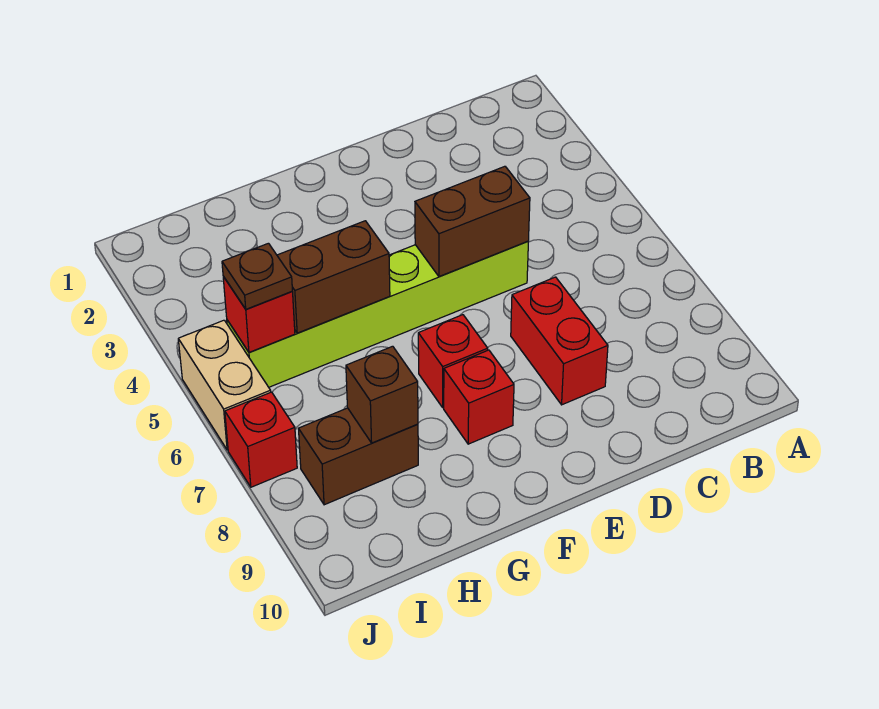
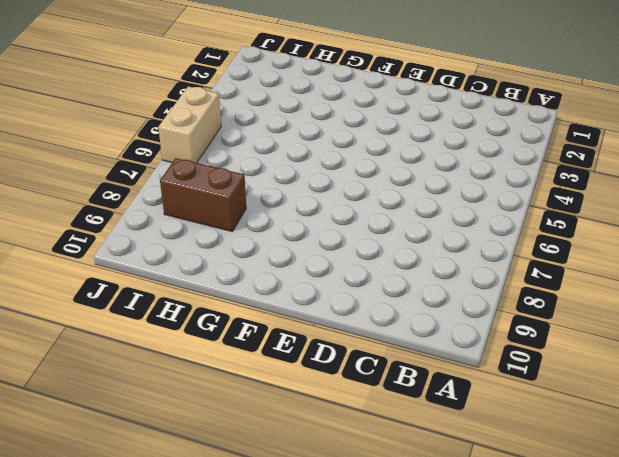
none -> lime 1x6 brick [227,241,528,387]
none -> red 1x2 brick [511,277,608,405]
none -> red 1x1 brick [418,315,488,408]

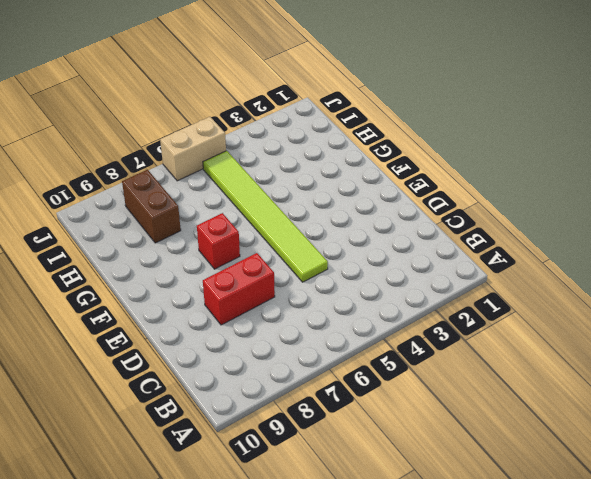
lime 1x6 tile [203,151,328,282] -> lime 1x6 brick [227,241,528,387]
none -> red 1x1 brick [444,350,514,444]
none -> red 1x1 brick [225,392,297,487]
none -> brown 1x2 brick [415,166,530,276]

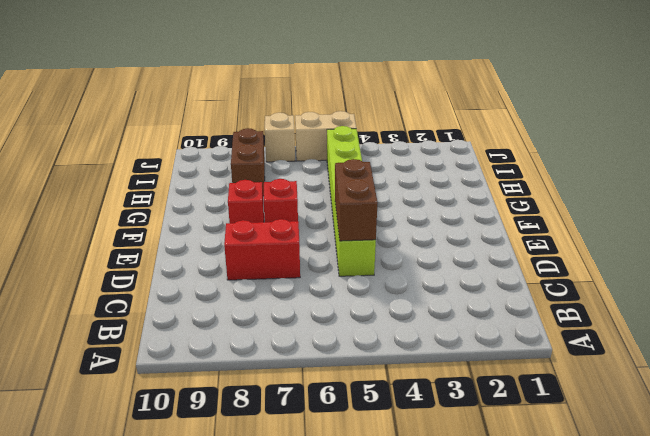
tan 1x1 brick [265,113,295,162] -> red 1x1 brick [225,392,297,487]
none -> brown 1x2 brick [277,221,390,333]
none -> brown 1x1 brick [346,346,418,443]
none -> red 1x1 brick [223,276,295,353]

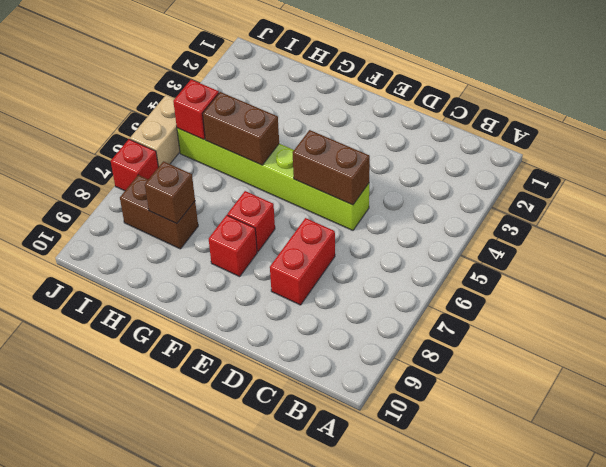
none -> brown 1x1 plate [222,243,292,309]

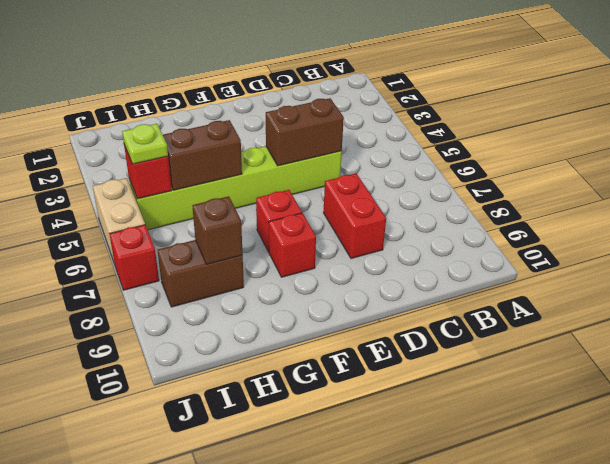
lime 1x1 plate [122,124,168,164] -> brown 1x1 plate [222,243,292,309]

